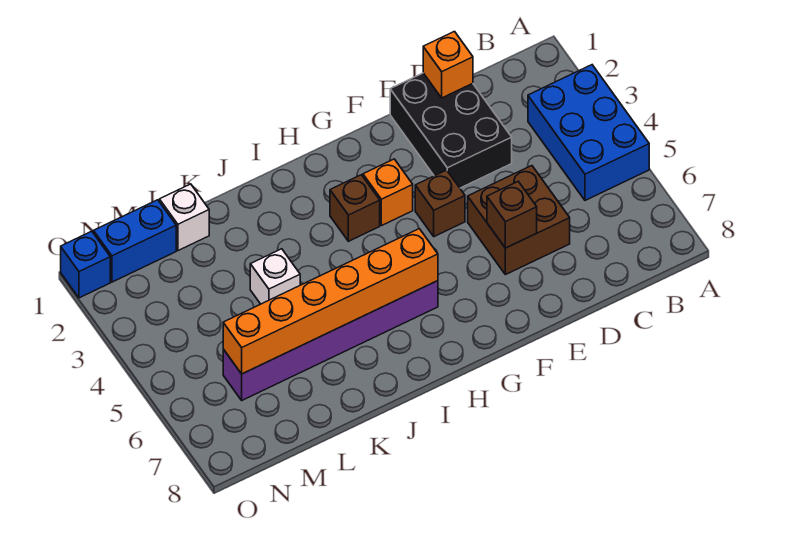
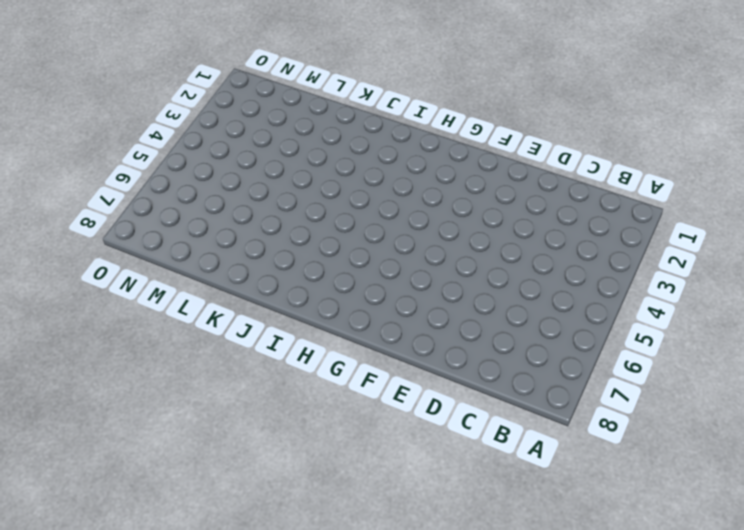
none -> blue 2x3 brick [528,65,649,200]
none -> black 2x3 brick [390,73,512,188]
none -> brown 2x2 brick [468,166,570,275]

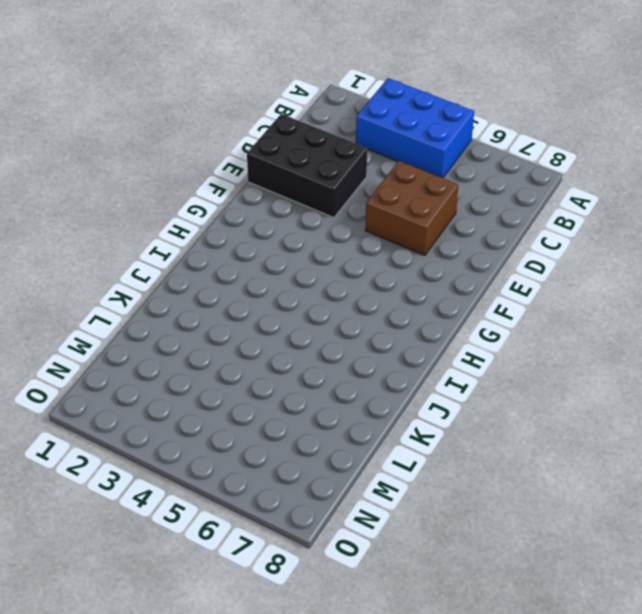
none -> brown 1x1 brick [415,170,465,237]
none -> orange 1x1 brick [363,159,413,226]
none -> brown 1x1 brick [330,175,380,241]

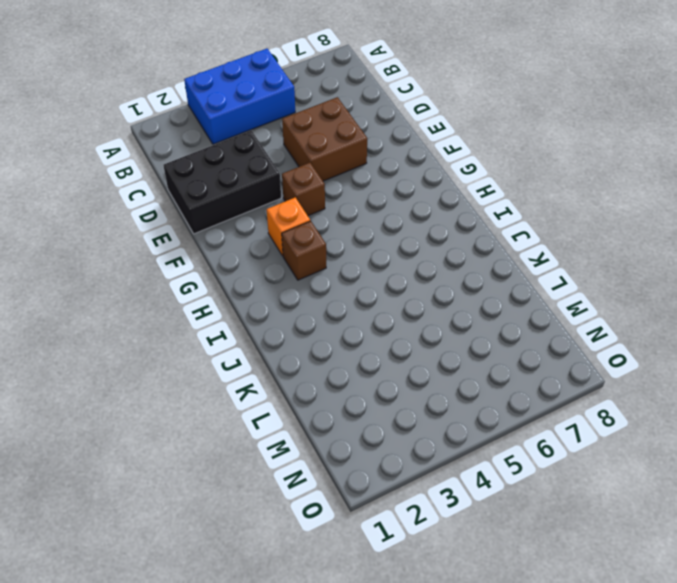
none -> purple 1x6 brick [223,281,438,400]
none -> white 1x1 brick [250,249,300,304]
none -> white 1x1 brick [159,184,209,251]

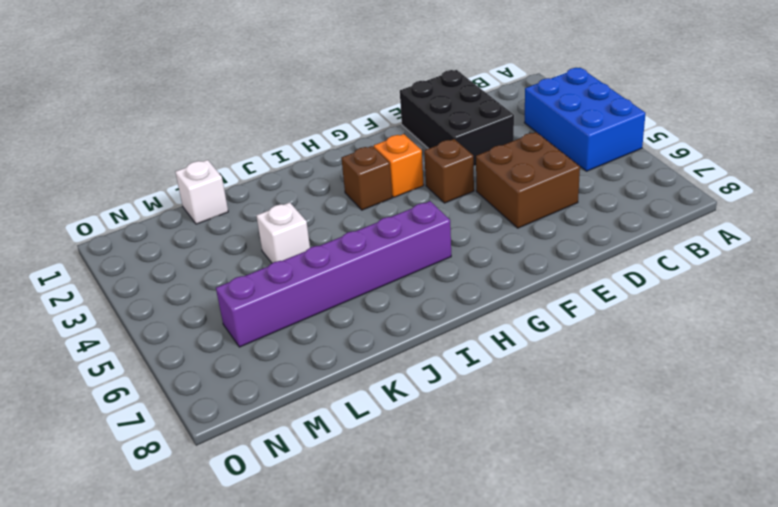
none -> blue 1x2 brick [93,200,176,282]
none -> blue 1x1 brick [61,231,110,298]
none -> orange 1x1 brick [423,32,473,98]

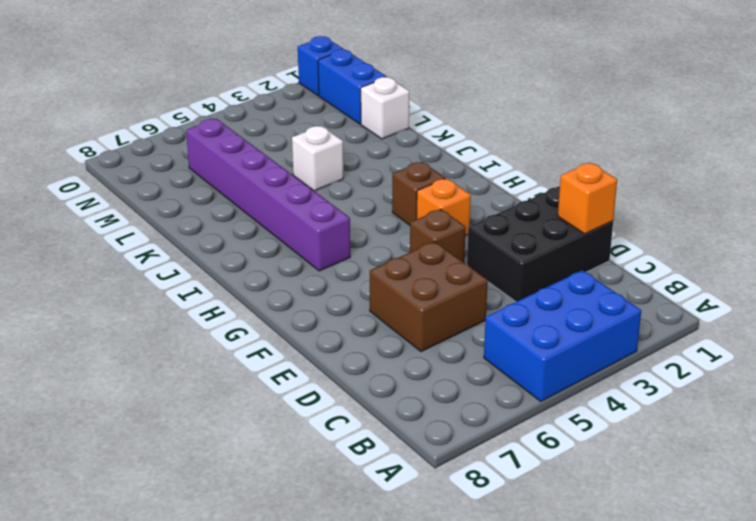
none -> brown 1x1 brick [487,182,537,248]
none -> orange 1x6 brick [223,229,438,374]

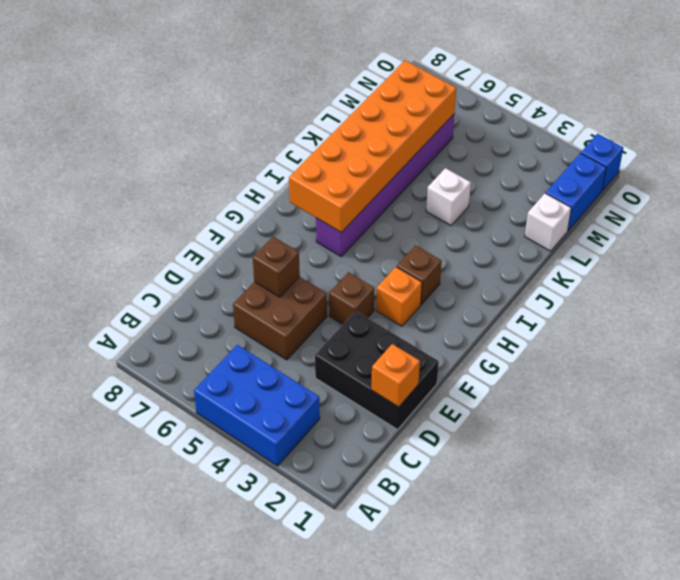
orange 2x6 brick [289,60,456,232] -> orange 1x6 brick [223,229,438,374]

